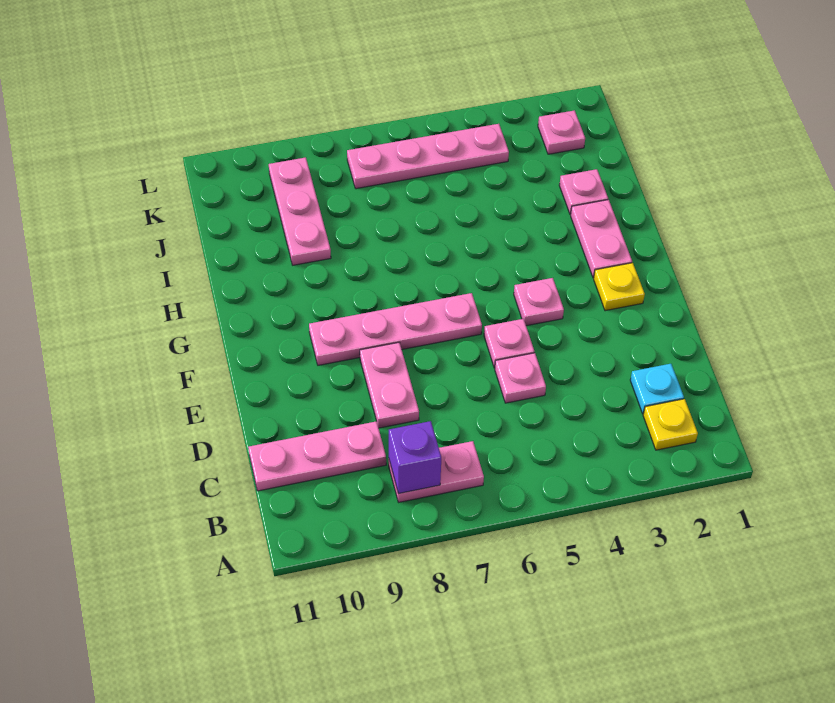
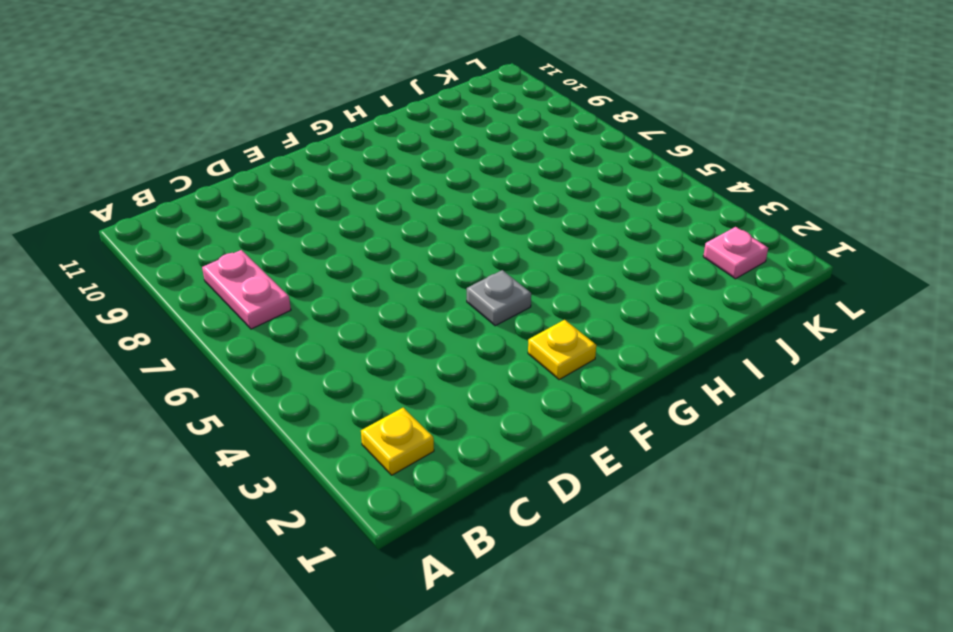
grey 1x1 plate [467,270,531,326] -> pink 1x1 plate [514,278,564,326]
none -> cyan 1x1 plate [630,364,684,414]
none -> pink 1x3 plate [248,421,386,491]
none -> pink 1x1 plate [495,353,546,403]

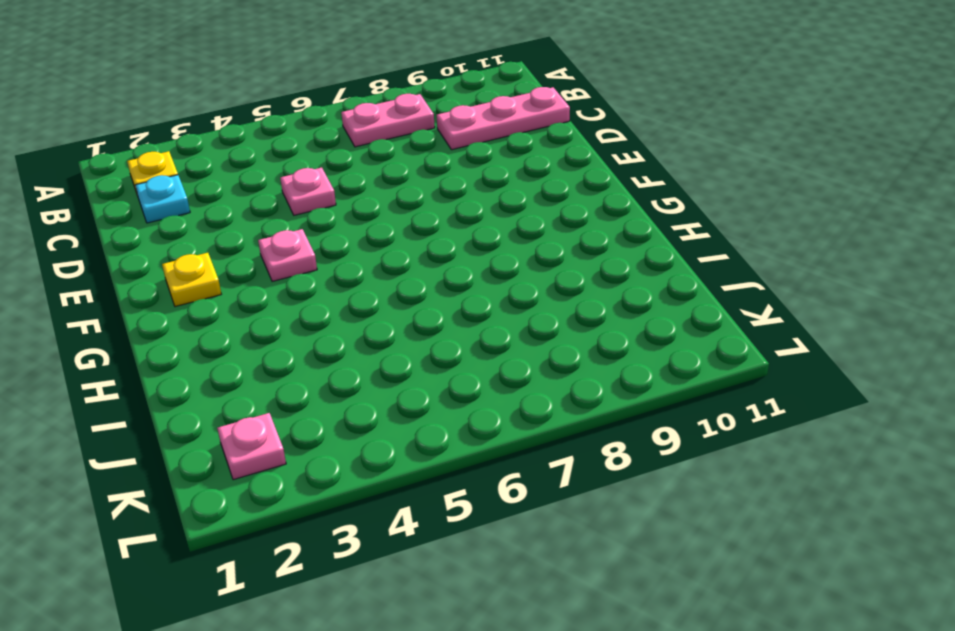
none -> pink 1x2 plate [360,343,419,428]
none -> pink 1x1 plate [484,319,534,368]
none -> pink 1x4 plate [309,293,482,365]

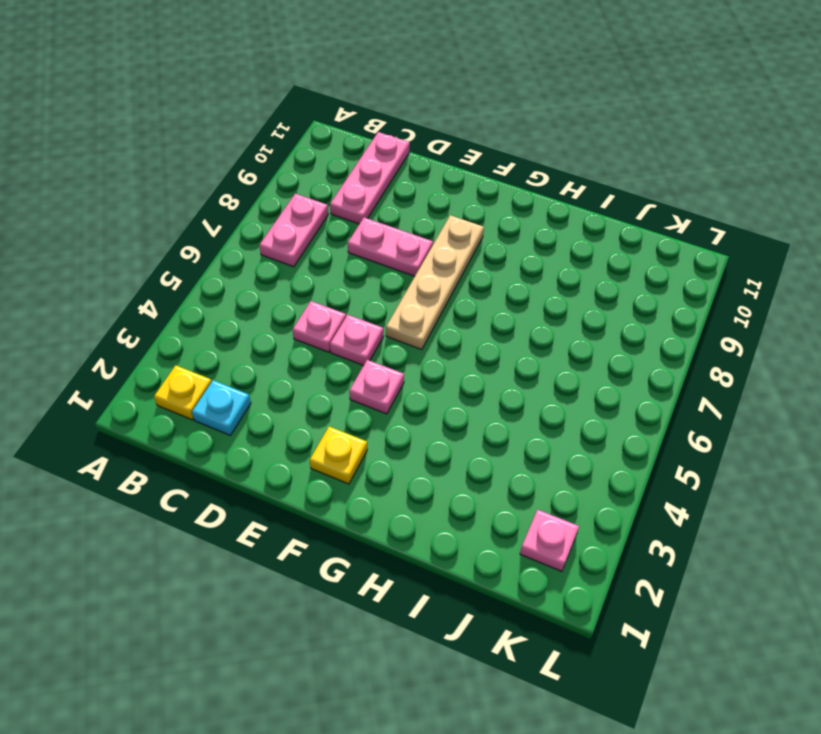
tan 1x4 plate [386,215,484,349] -> pink 1x4 plate [309,293,482,365]
none -> pink 1x2 plate [571,200,632,278]
none -> pink 1x1 plate [559,169,608,215]
none -> pink 1x3 plate [269,157,331,265]

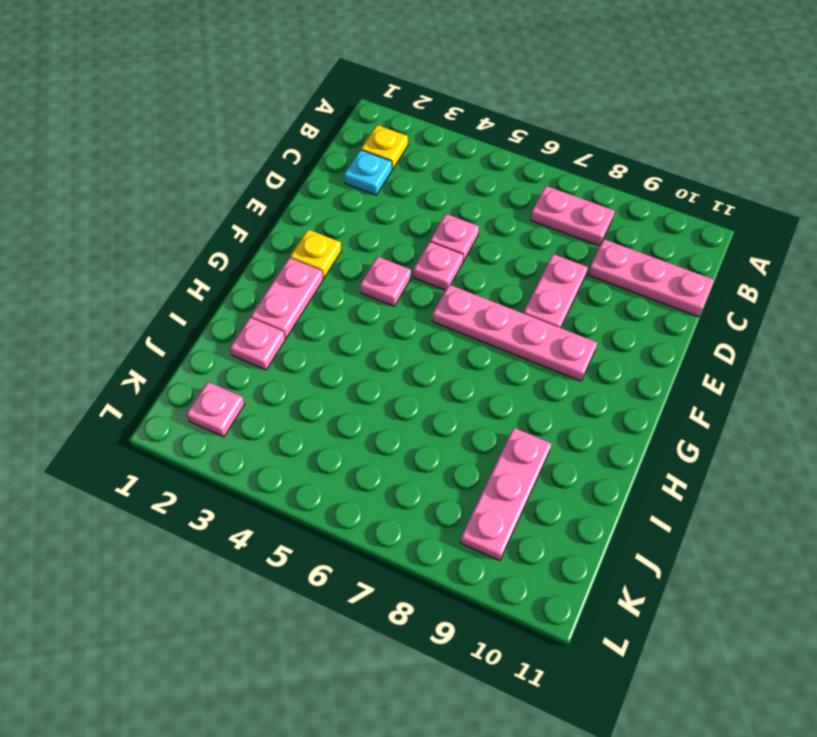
none -> pink 1x4 plate [347,124,509,189]
none -> purple 1x1 brick [389,421,441,494]

